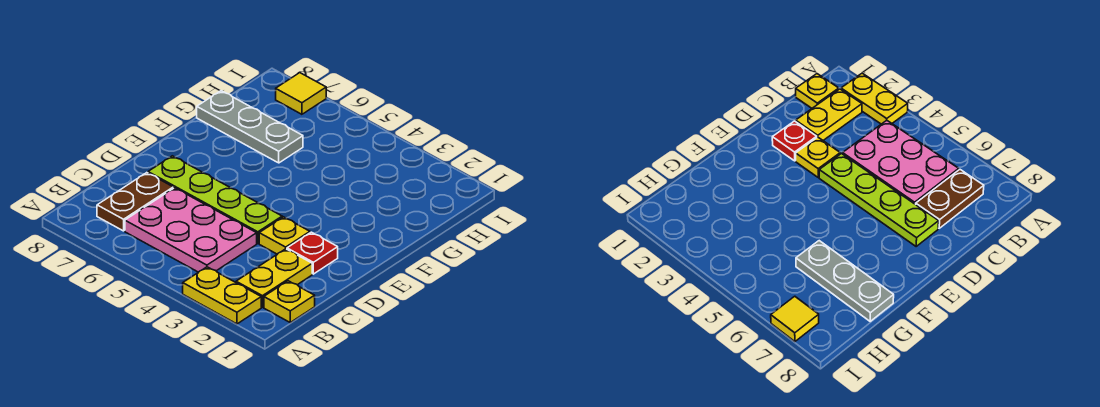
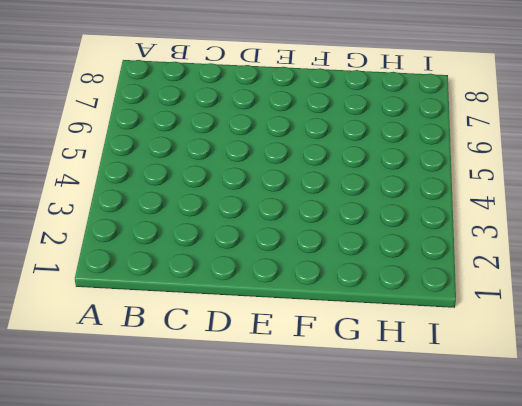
none -> yellow 1x2 plate [183,267,261,324]
none -> yellow 1x1 plate [264,281,315,322]

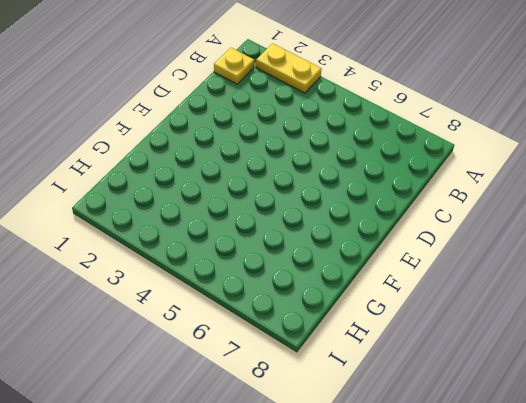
none -> yellow 1x2 plate [236,249,312,307]
none -> pink 2x3 plate [125,188,257,272]

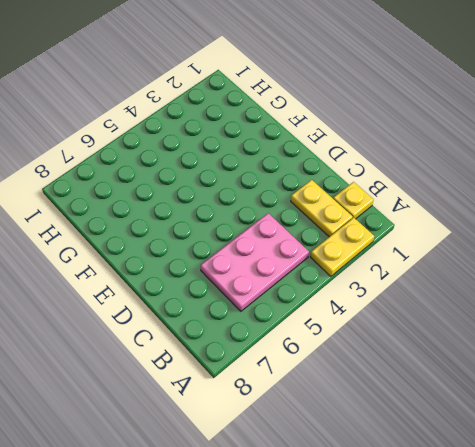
none -> brown 1x2 plate [97,173,173,231]
none -> red 1x1 plate [287,232,338,274]

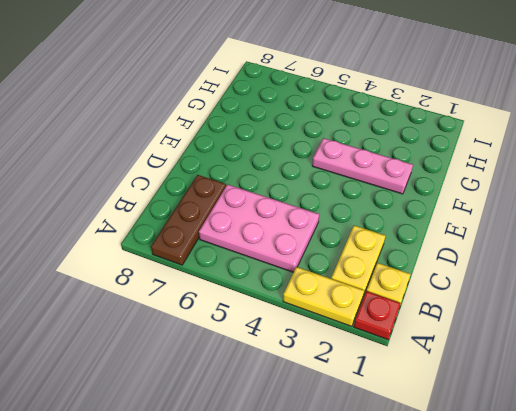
red 1x1 plate [354,291,401,340] -> red 1x1 plate moved to [287,232,338,274]
brown 1x3 plate [151,175,226,265] -> brown 1x2 plate [97,173,173,231]
pink 1x3 plate [312,138,413,194] -> none
none -> yellow 1x1 plate [259,217,310,254]
none -> lime 1x4 plate [148,156,282,243]

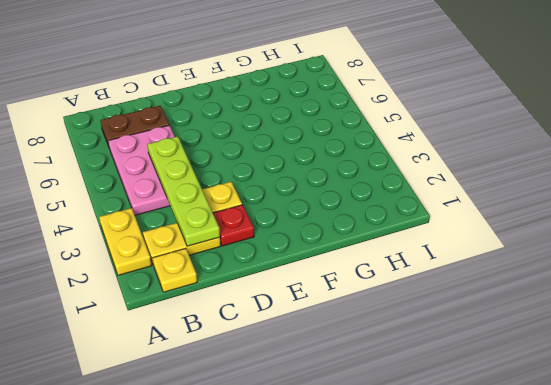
lime 1x4 plate [147,136,220,246] -> lime 1x4 plate moved to [148,156,282,243]
none -> grey 1x3 plate [197,91,303,163]
none -> yellow 1x1 tile [276,73,326,114]

